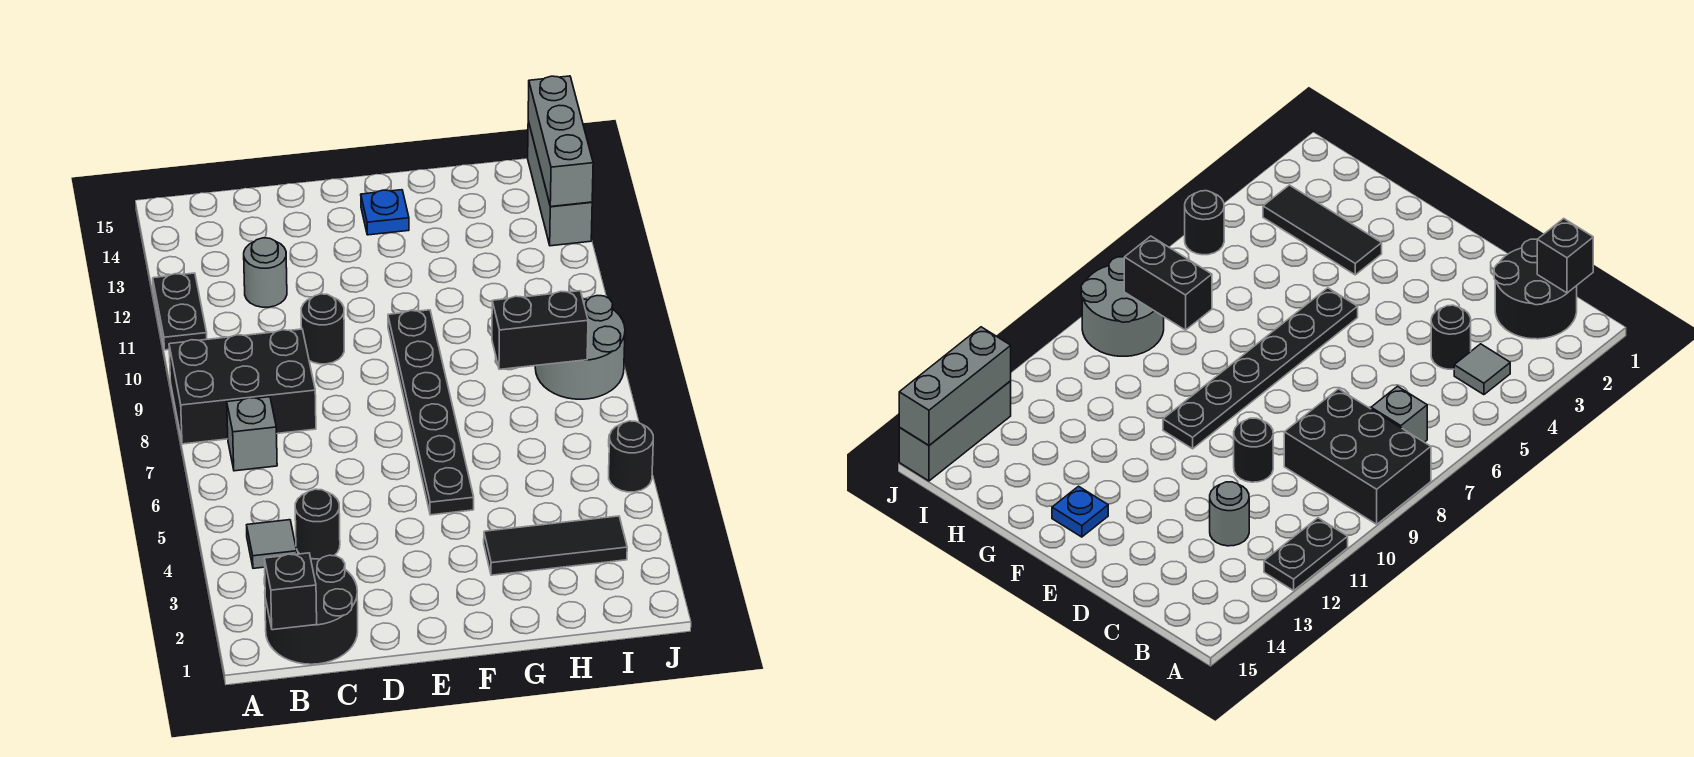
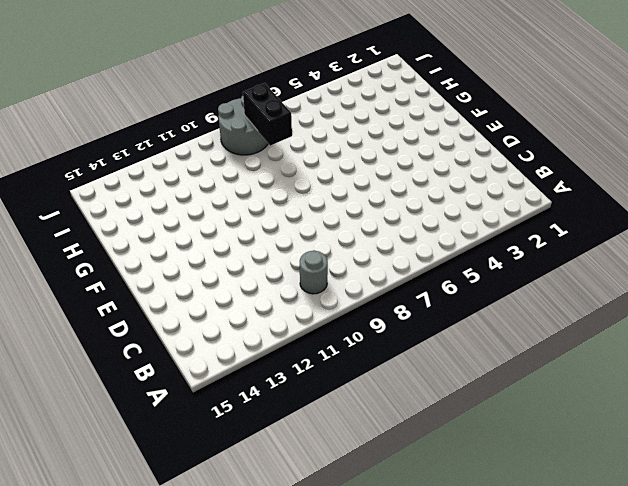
grey 1x1 round brick [300,251,328,294] -> grey 1x1 round brick moved to [244,238,287,307]
none -> black 2x3 brick [169,329,316,444]
none -> black 1x2 plate [153,273,207,350]
none -> black 2x2 round brick [265,555,358,664]

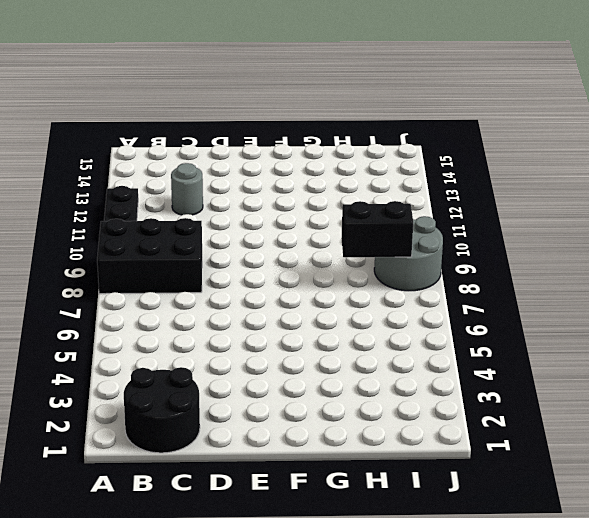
none -> grey 1x1 tile [247,520,297,568]
none -> grey 1x1 brick [227,397,277,471]
none -> black 1x1 round brick [295,489,340,559]

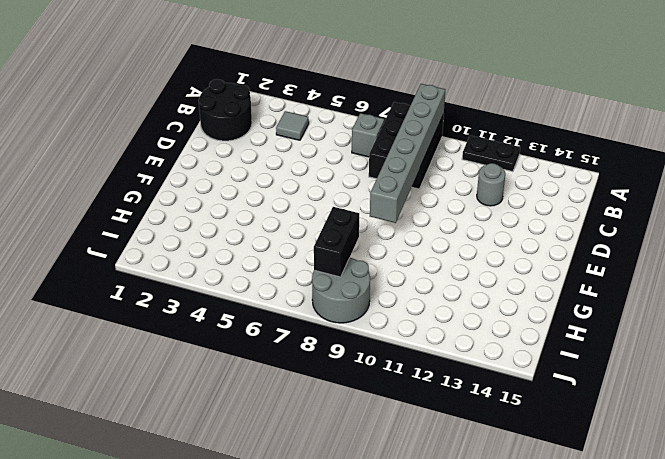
grey 1x6 brick [370,84,445,223] -> none
none -> black 1x1 round brick [295,489,340,559]
none -> black 1x1 round brick [301,294,344,364]
none -> black 1x6 plate [388,310,474,515]

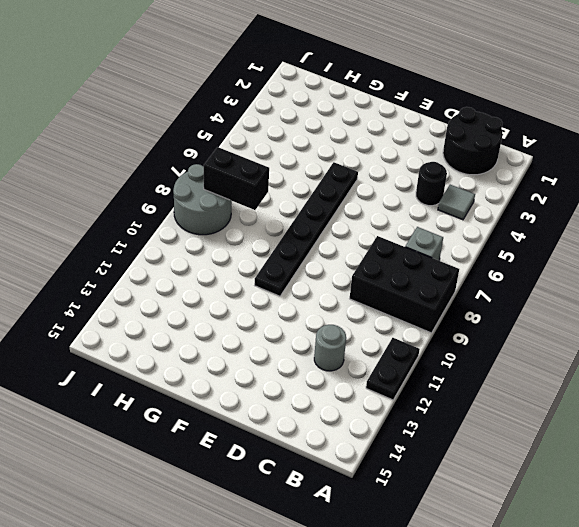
none -> black 1x1 round brick [301,294,344,364]
none -> blue 1x1 plate [361,190,409,235]
none -> black 1x3 tile [484,516,627,575]

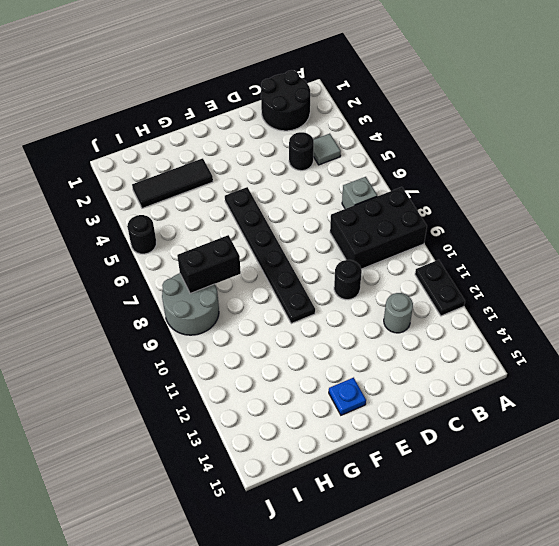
none -> grey 1x3 brick [528,121,592,246]
none -> black 1x1 brick [264,553,317,630]
none -> grey 1x3 brick [528,76,593,207]

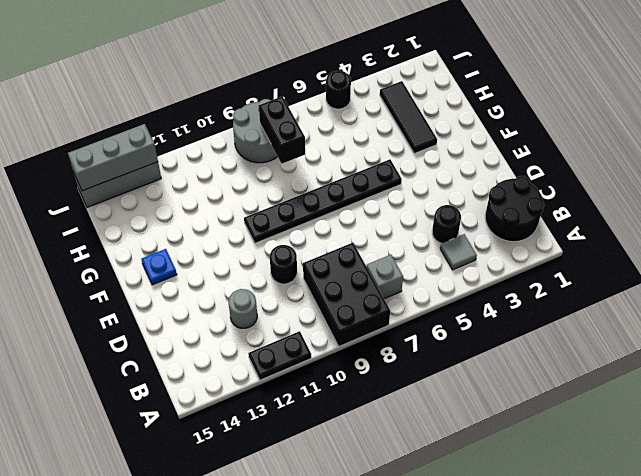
none -> black 1x1 brick [264,553,317,630]

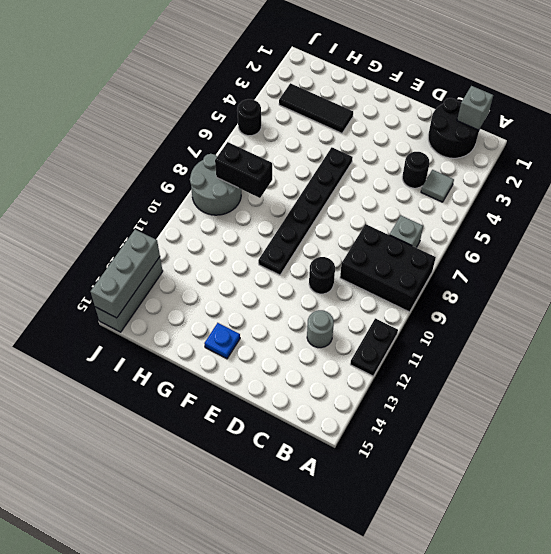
grey 1x1 brick [457,86,493,130] -> black 1x1 brick [264,553,317,630]

